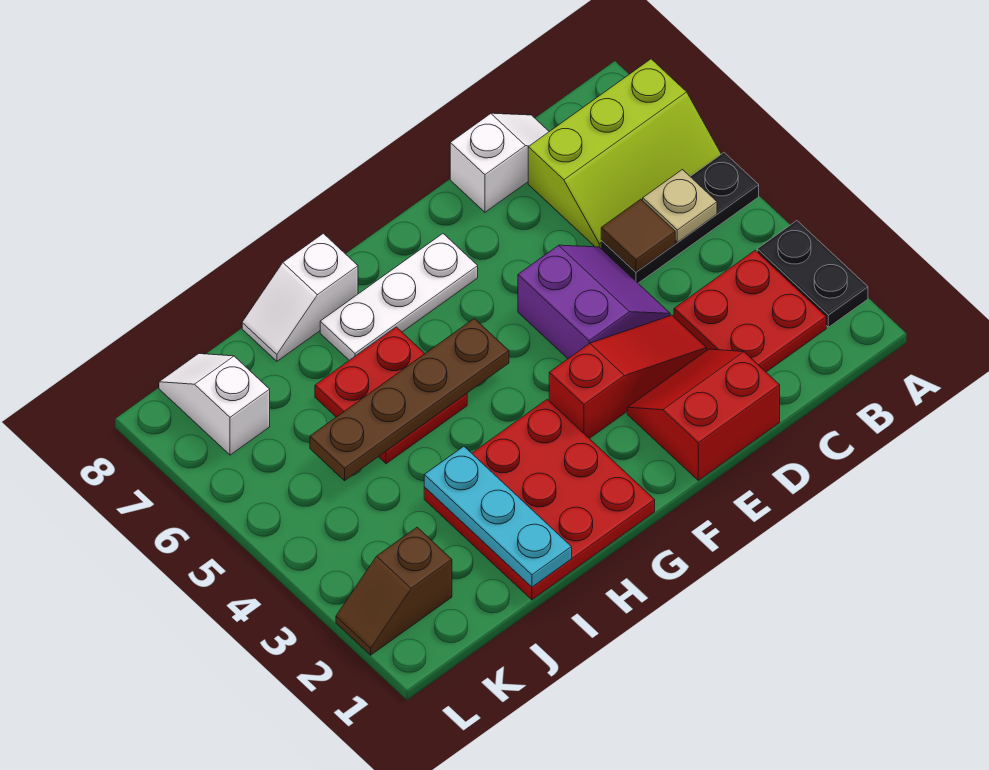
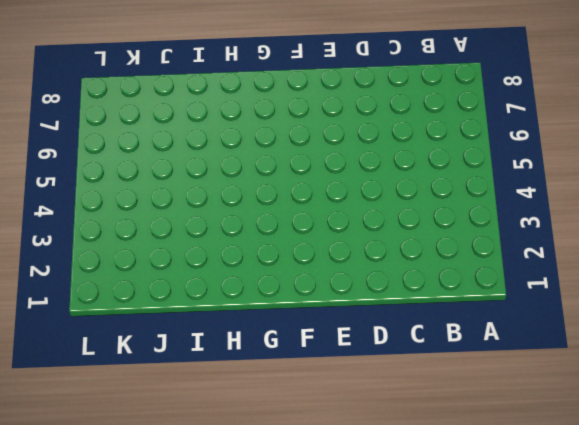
none -> black 1x2 plate [757,221,868,327]
none -> black 1x3 plate [601,153,759,283]
none -> lime 2x3 slope [528,59,721,248]

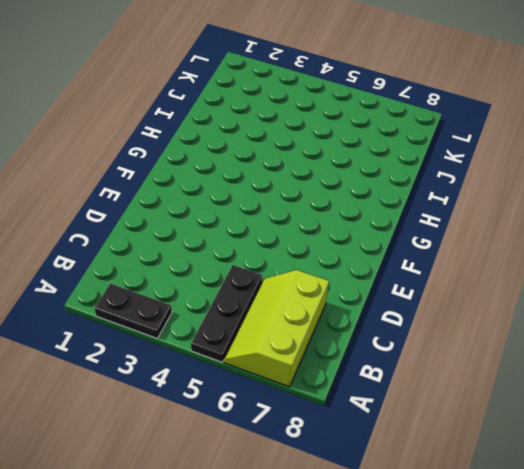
none -> red 2x2 plate [674,250,826,372]
none -> white 1x2 slope [450,113,549,212]
none -> red 2x2 slope [627,349,780,480]

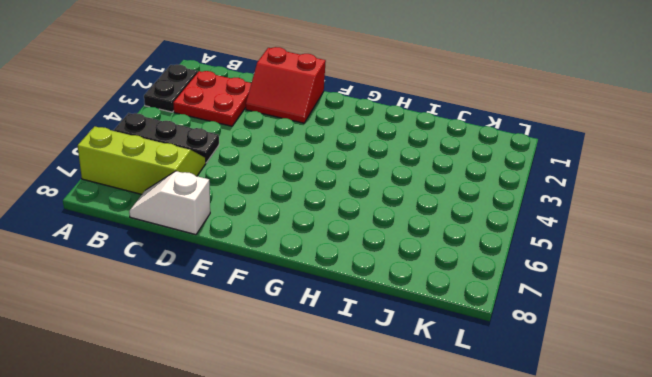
none -> red 1x3 slope [549,315,707,439]
none -> purple 2x2 slope [518,245,670,359]
none -> white 1x3 plate [320,234,478,360]

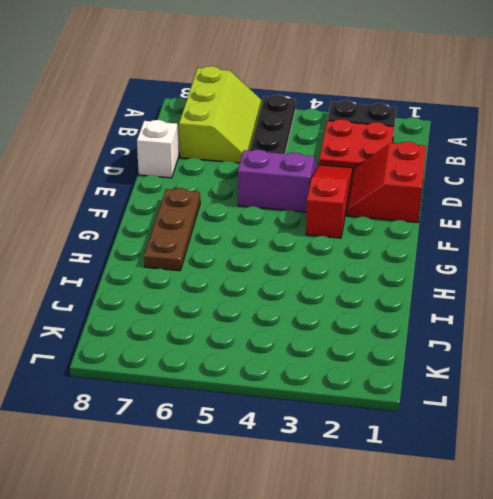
brown 1x3 plate [144,188,200,271] -> white 1x3 plate [320,234,478,360]
none -> red 3x3 plate [424,399,655,600]
none -> red 2x2 plate [315,327,467,464]
none -> white 1x2 slope [242,233,358,361]

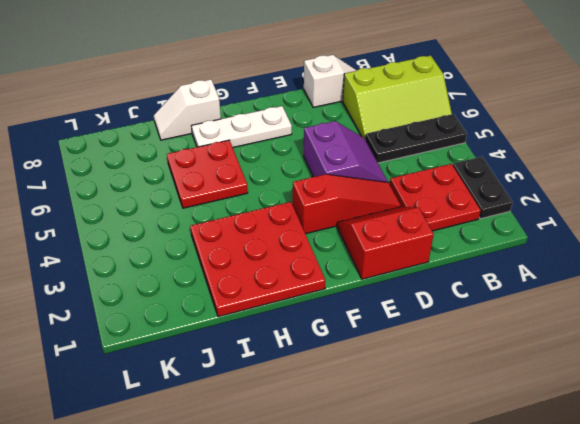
none -> brown 1x2 slope [336,527,452,655]
none -> white 1x2 slope [159,354,270,455]
none -> tan 1x1 plate [643,170,717,242]

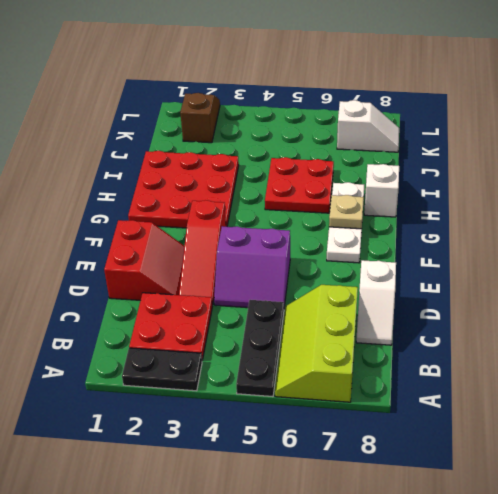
tan 1x1 plate [329,195,364,229] -> tan 1x1 plate moved to [643,170,717,242]
none -> brown 1x1 tile [601,199,675,272]
none -> brown 1x4 plate [310,319,509,481]
none -> cyan 1x3 plate [424,446,572,587]

